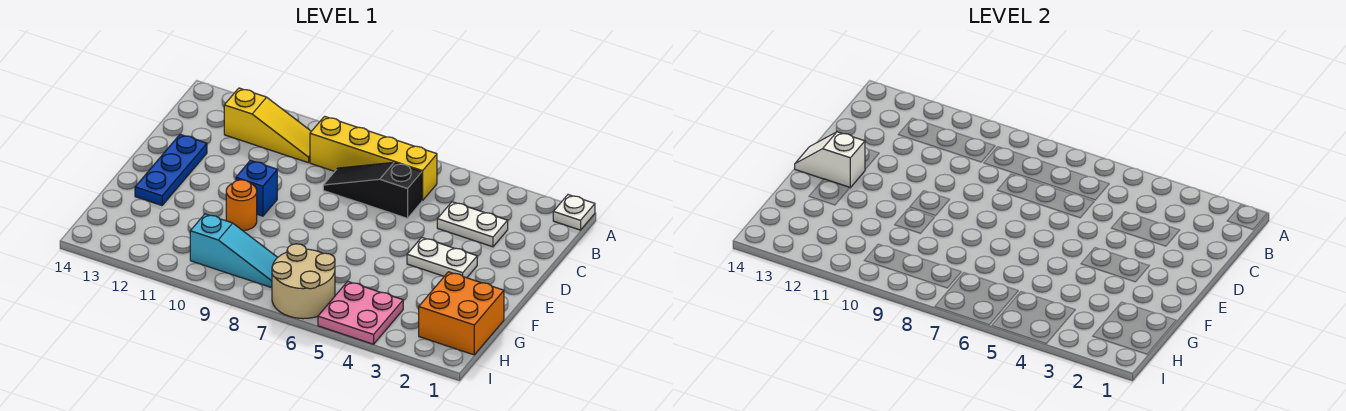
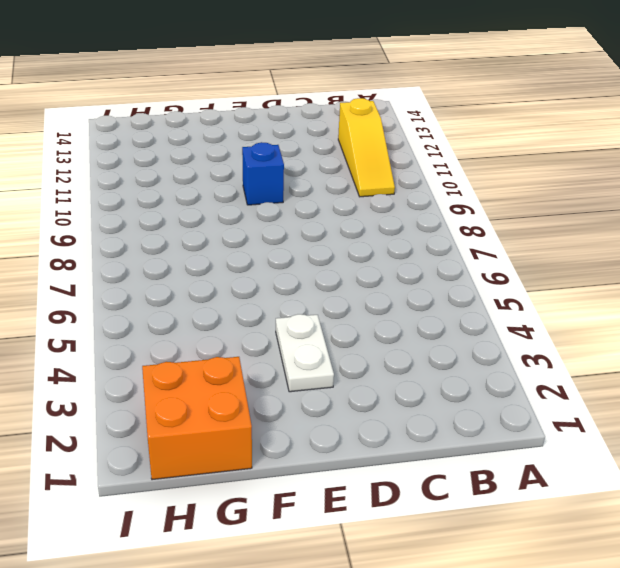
none -> white 1x1 plate [553,195,595,230]
none -> yellow 1x4 brick [310,116,437,201]
none -> white 1x2 plate [437,202,508,247]

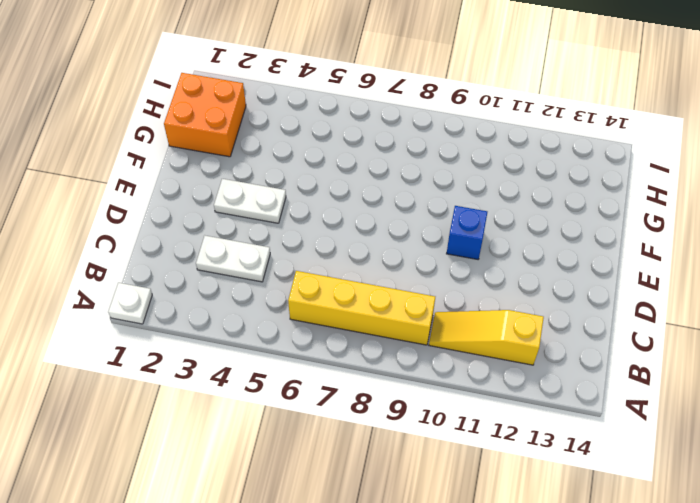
none -> black 1x3 slope [323,162,422,218]
none -> blue 1x3 plate [135,134,207,205]
none -> orange 1x1 round brick [226,180,257,231]

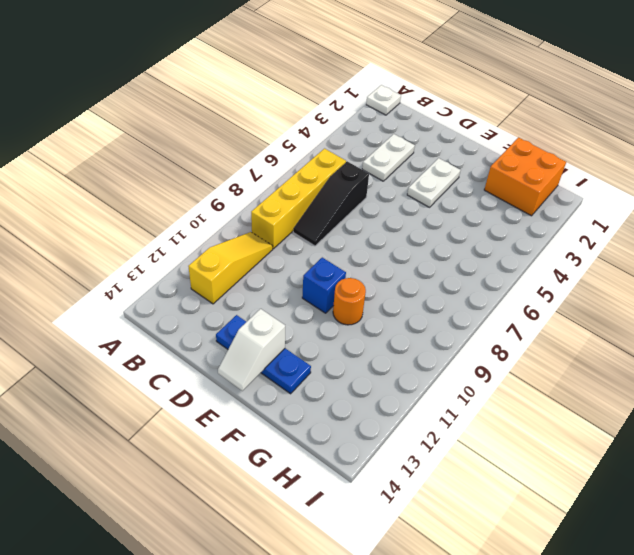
none -> pink 2x2 plate [318,281,403,344]
none -> tan 2x2 round brick [272,244,335,319]
none -> cyan 1x3 slope [190,214,278,288]

